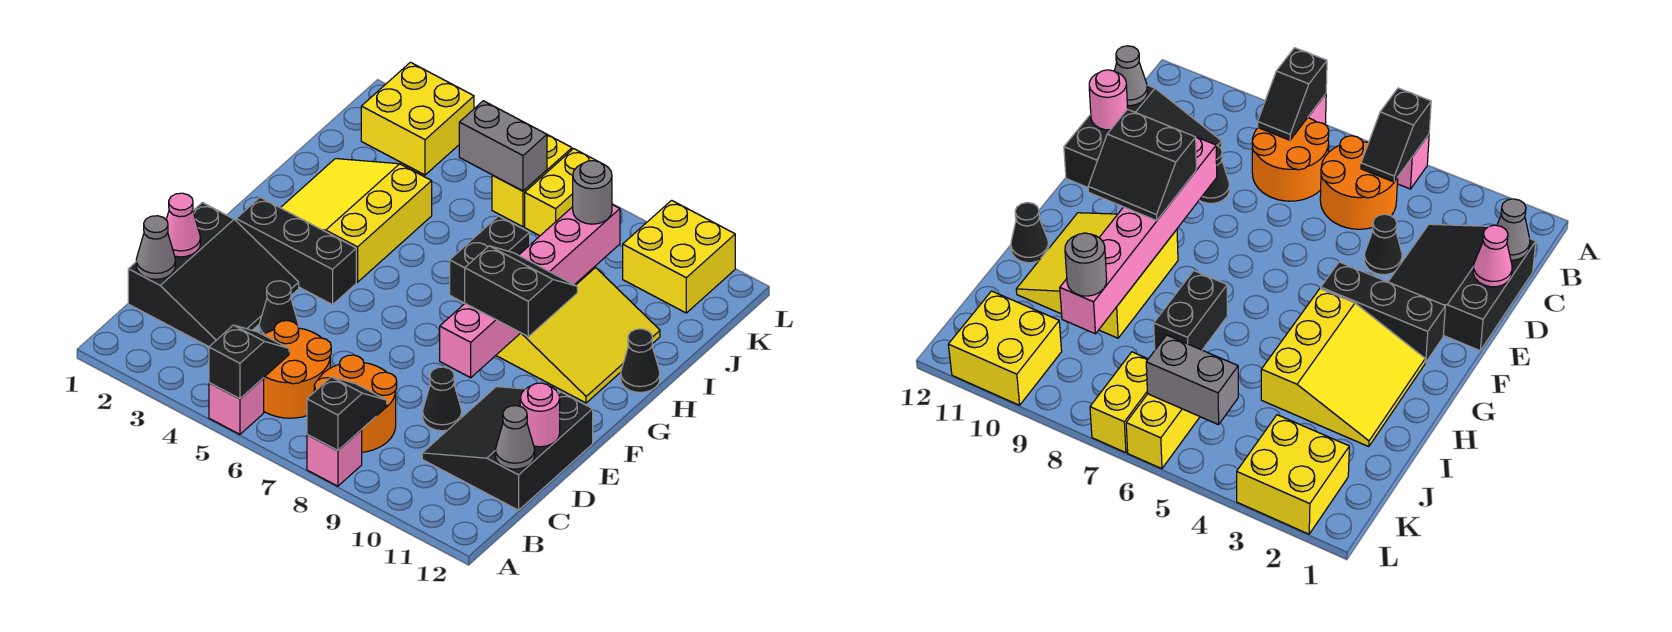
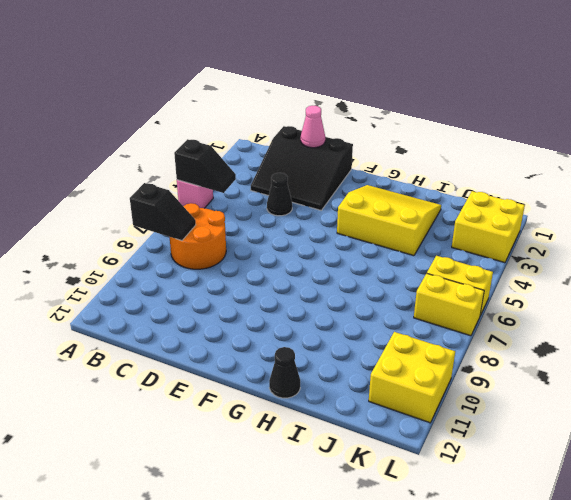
none -> pink 1x1 brick [307,430,362,486]
none -> orange 2x2 round brick [264,321,331,418]
none -> black 3x3 slope [422,387,593,510]

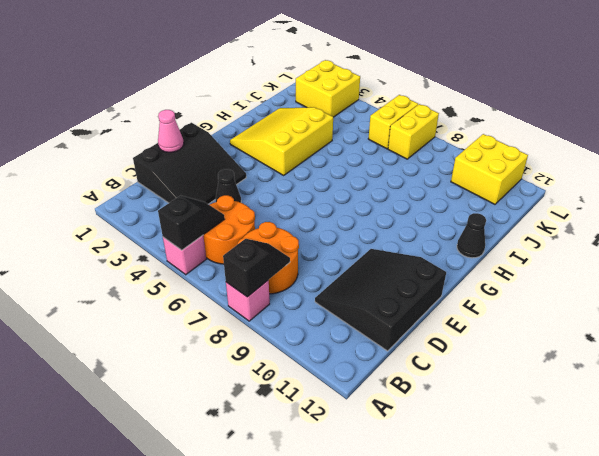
none -> black 1x1 cone [423,367,462,431]
none -> black 1x3 brick [236,197,356,305]
none -> yellow 3x3 slope [496,267,660,403]

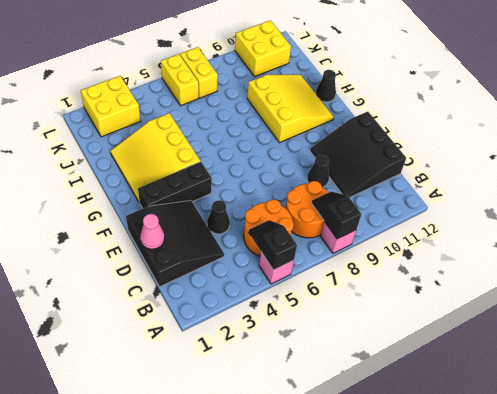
none -> black 1x2 brick [450,216,530,303]
none -> grey 1x1 cone [136,216,175,279]
none -> grey 1x1 cone [495,406,535,469]

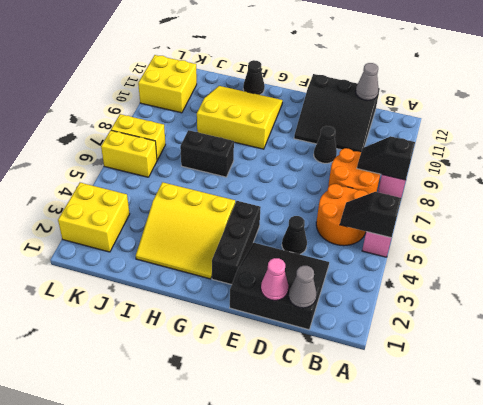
none -> pink 1x1 round brick [520,383,560,447]
none -> pink 1x6 brick [440,205,620,378]
none -> grey 1x2 brick [459,101,547,191]

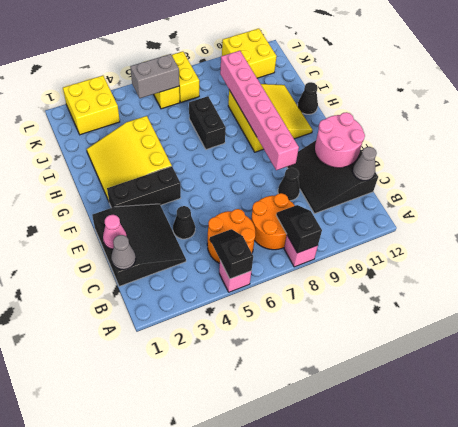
pink 2x2 round brick [315,112,365,168] -> pink 1x1 round brick [520,383,560,447]
none -> black 2x2 slope [465,246,577,337]
none -> grey 1x1 round brick [573,161,612,224]

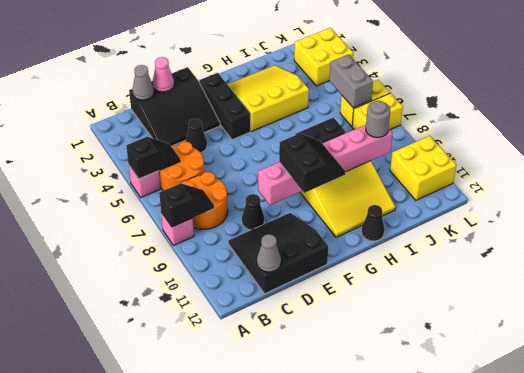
none -> pink 1x1 round brick [520,383,560,447]

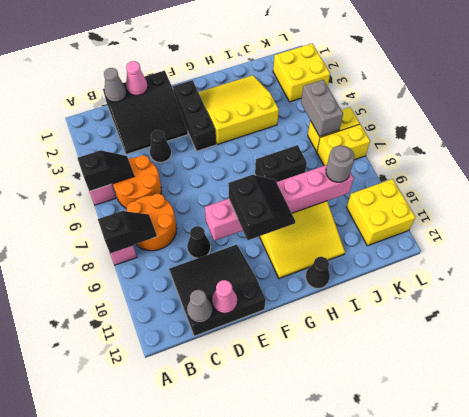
pink 1x1 cone [212,280,237,313] -> pink 1x1 round brick [520,383,560,447]

